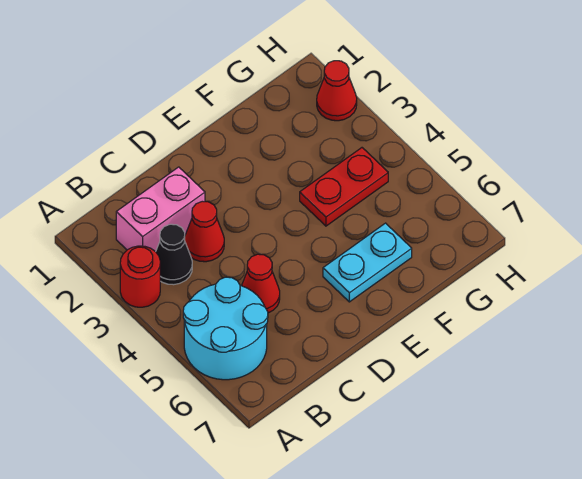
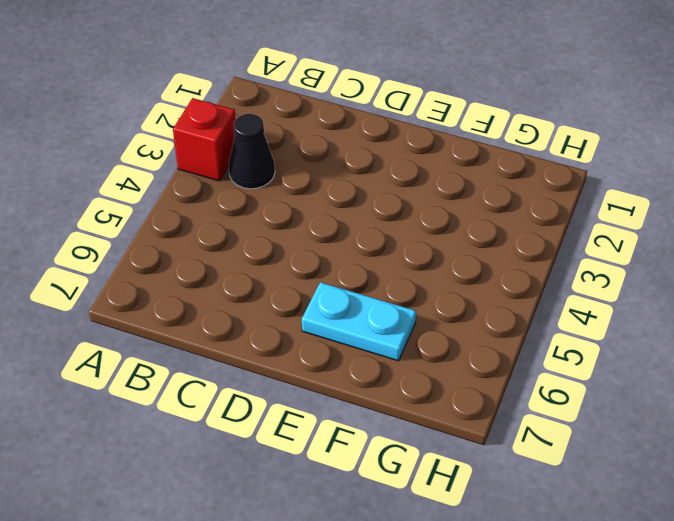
red 1x1 brick [173,98,236,181] -> red 1x1 round brick [120,246,160,307]
none -> cyan 2x2 round brick [183,277,268,380]
none -> pink 1x2 brick [116,167,205,252]

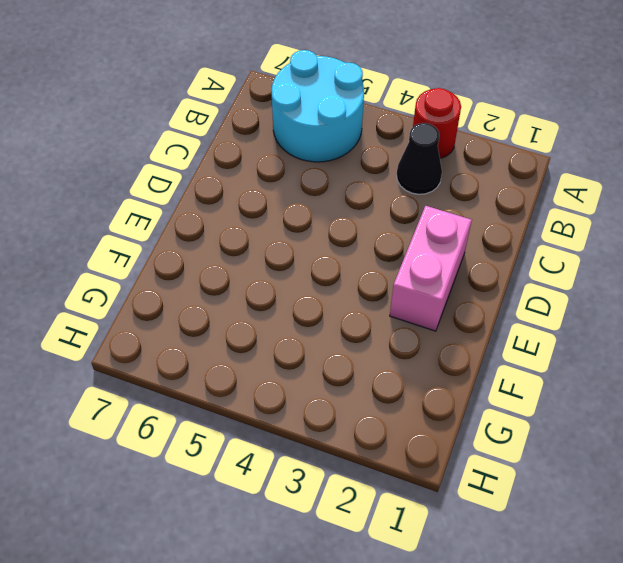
pink 1x2 brick [390,206,472,331] -> pink 1x2 brick moved to [116,167,205,252]
none -> red 1x1 cone [185,201,224,262]
none -> red 1x1 cone [242,254,280,313]

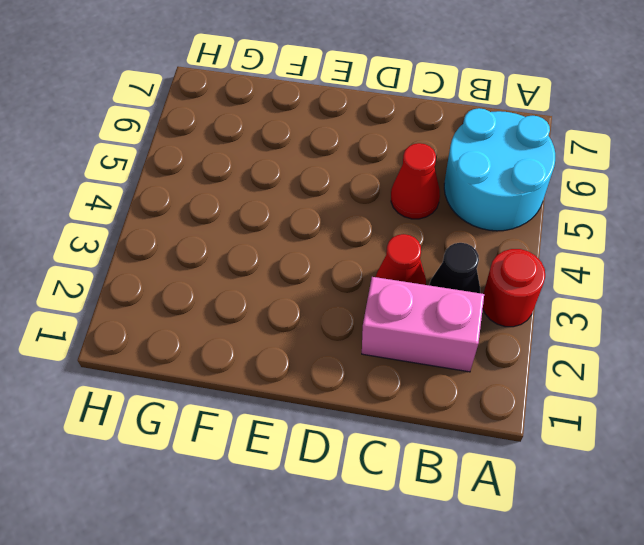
none -> cyan 1x2 plate [323,223,412,302]
none -> red 1x2 plate [300,148,388,226]

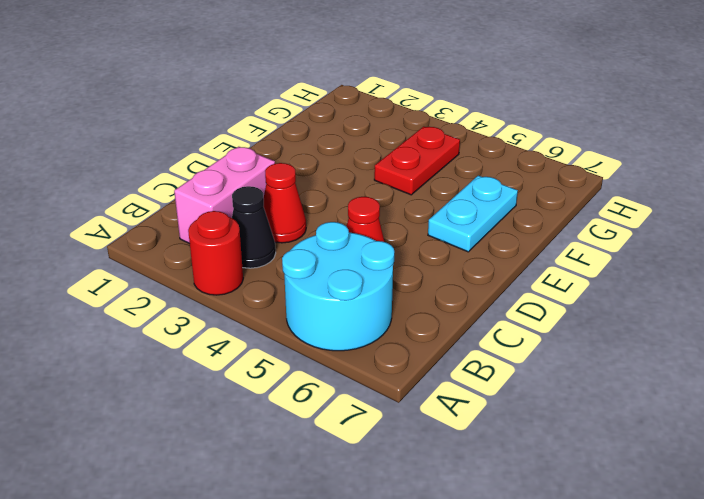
none -> red 1x1 cone [317,61,357,121]

